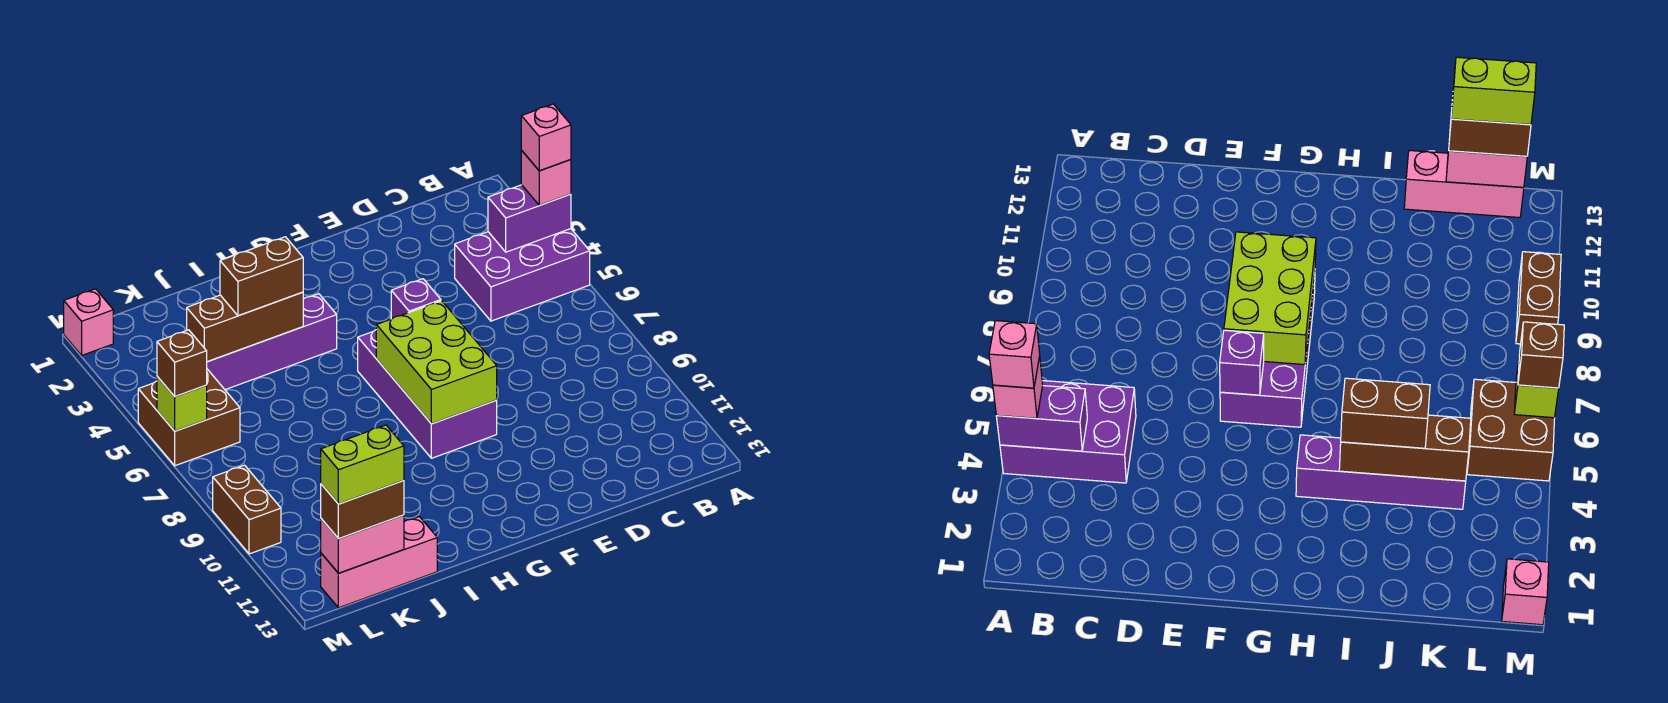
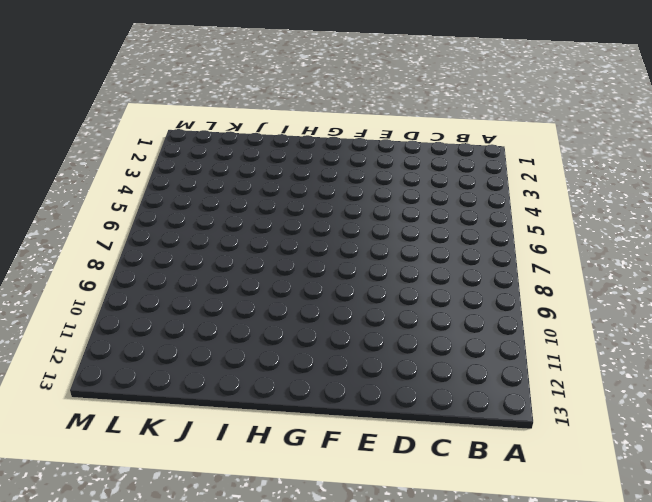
none -> purple 2x3 brick [455,229,590,321]
none -> purple 2x4 brick [358,330,497,458]
none -> purple 1x4 brick [207,294,337,390]

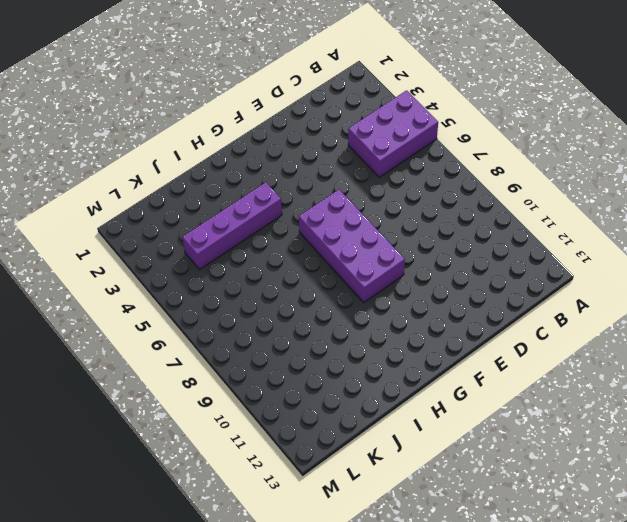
none -> pink 1x3 brick [321,517,437,608]
none -> brown 2x2 brick [138,369,240,466]
none -> pink 1x1 brick [64,289,113,355]

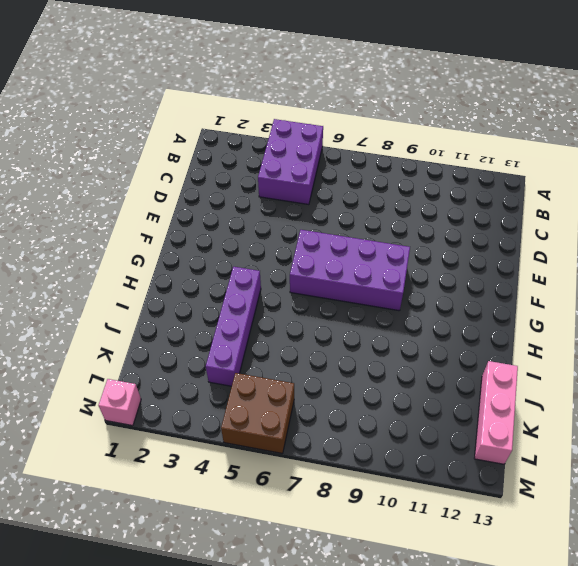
none -> brown 1x2 brick [213,465,281,554]
none -> purple 1x2 brick [488,185,571,252]
none -> purple 1x1 brick [391,279,441,319]

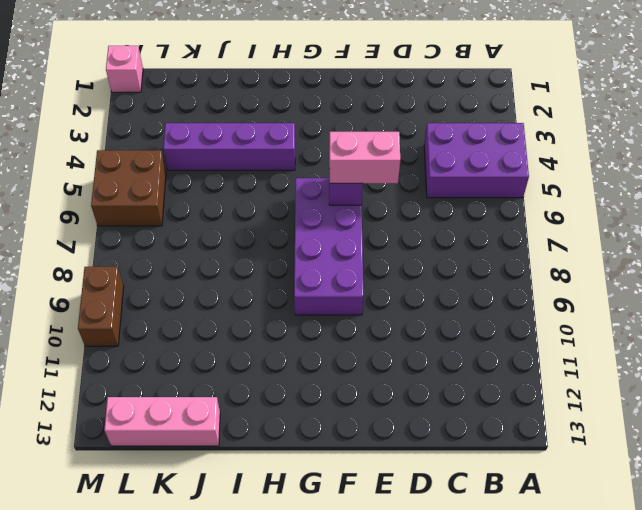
pink 1x2 brick [329,132,400,183] -> pink 1x2 brick moved to [321,515,404,573]
none -> purple 1x2 brick [488,185,571,252]
none -> lime 2x3 brick [376,301,497,424]
none -> brown 1x3 brick [187,292,303,362]

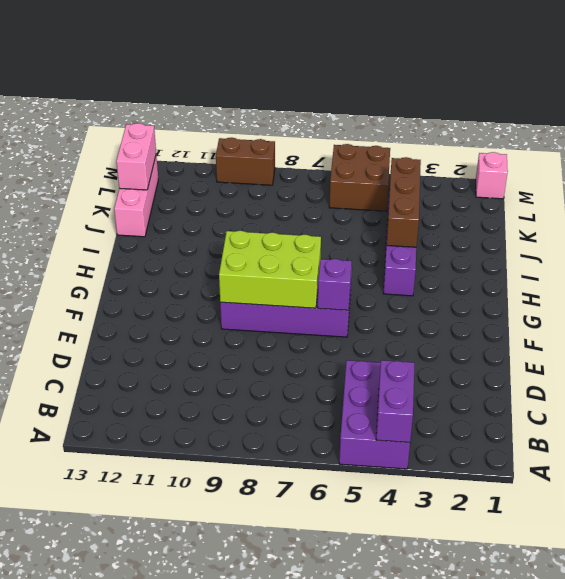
none -> lime 1x1 brick [157,376,207,431]
none -> pink 1x1 brick [521,151,571,205]
none -> brown 1x2 brick [220,237,303,316]

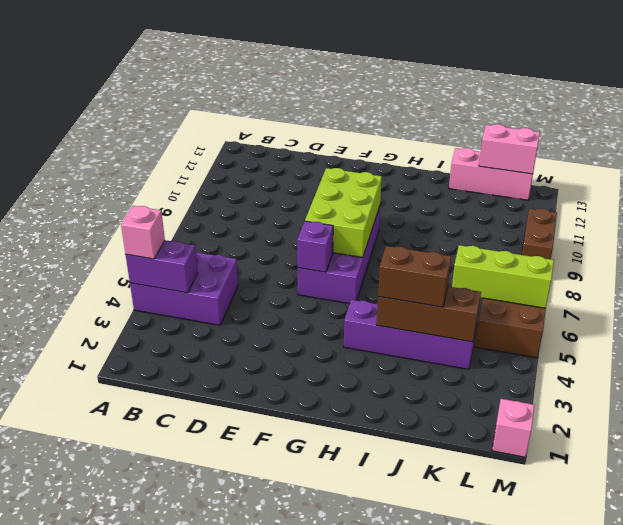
lime 1x3 brick [452,245,554,308] -> lime 1x1 brick [157,376,207,431]
none -> brown 1x2 brick [321,480,404,539]
none -> brown 1x1 brick [157,330,207,396]
none -> pink 1x1 brick [521,104,571,171]

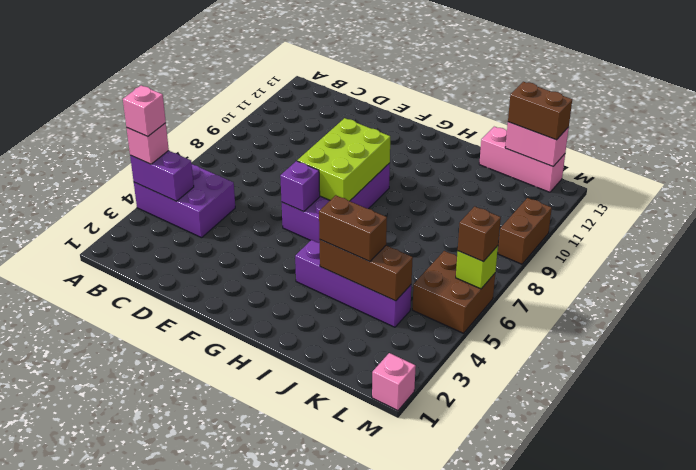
none -> lime 1x2 brick [321,425,404,504]

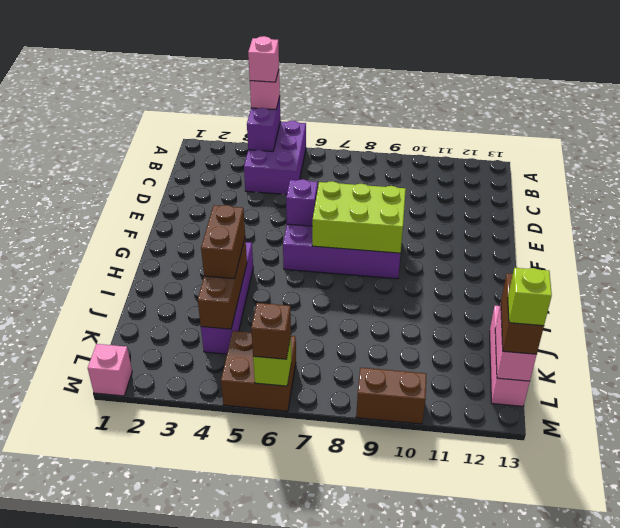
lime 1x1 brick [508,268,552,326] -> lime 1x2 brick [321,425,404,504]

